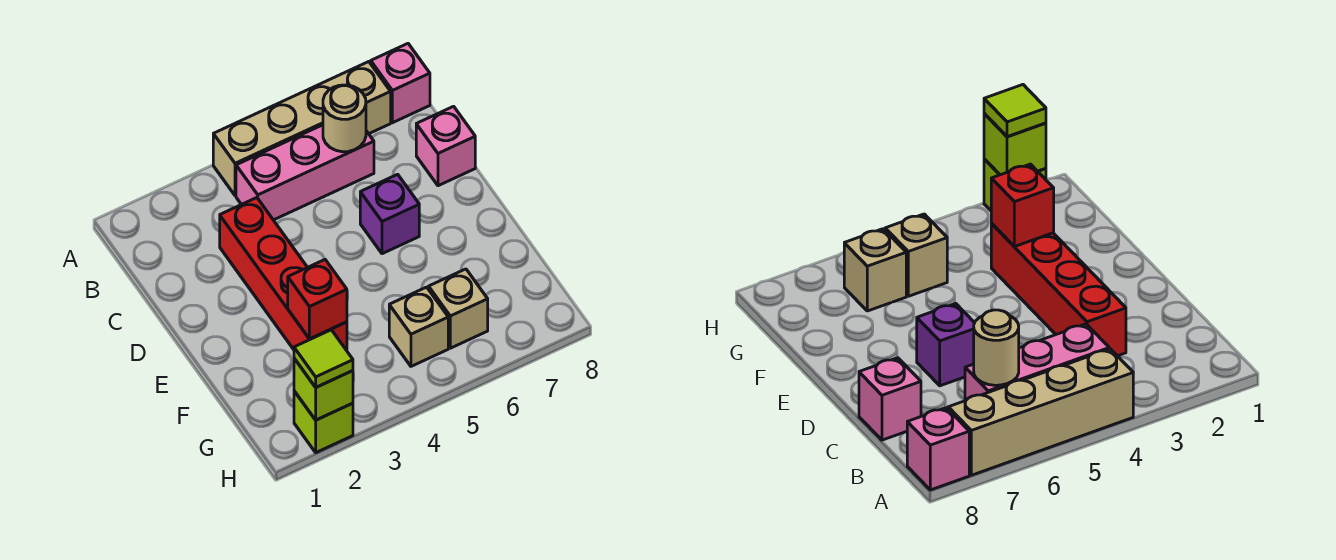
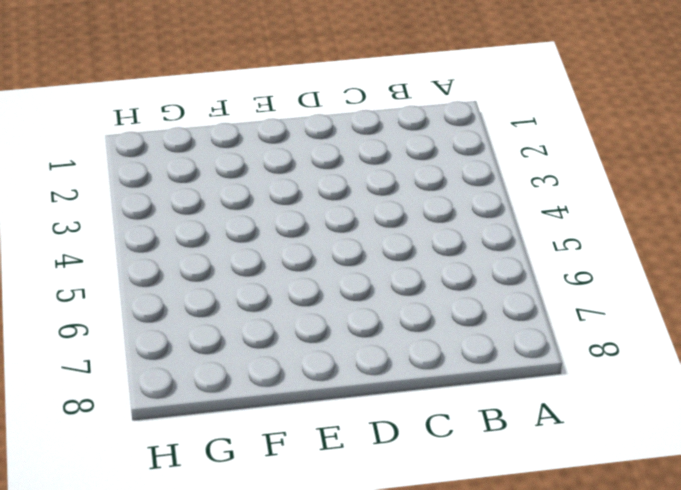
none -> tan 1x4 brick [213,62,391,196]
none -> pink 1x1 brick [371,44,430,123]
none -> pink 1x3 brick [236,125,374,220]

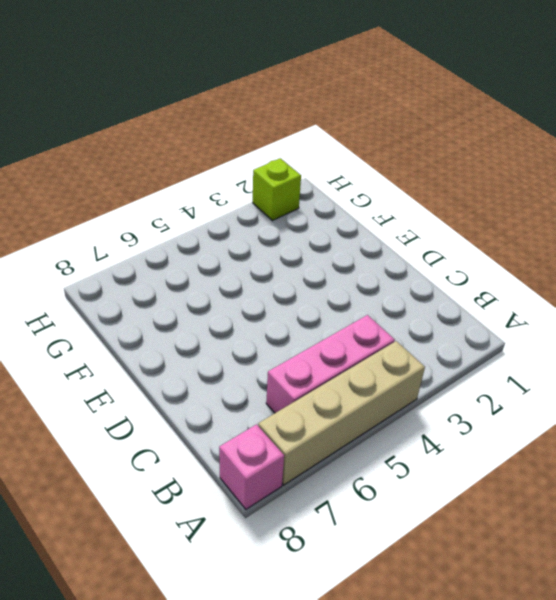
none -> red 1x4 brick [220,198,347,351]
none -> pink 1x1 brick [416,106,475,186]
none -> purple 1x1 brick [360,174,419,254]

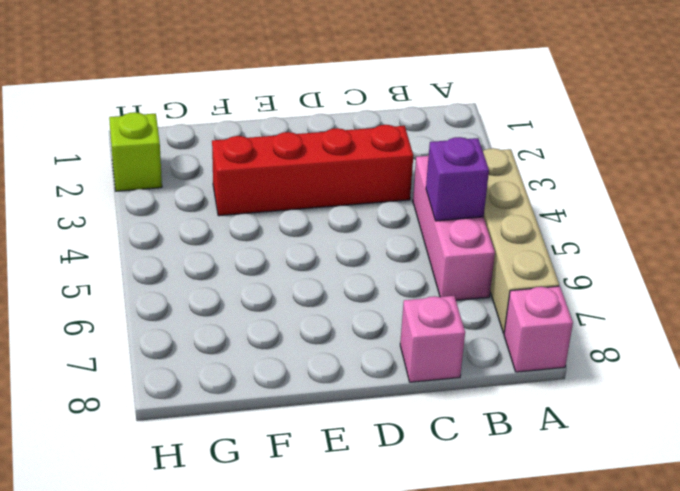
purple 1x1 brick [426,137,489,221] -> purple 1x1 brick moved to [360,174,419,254]
none -> tan 1x1 brick [389,287,448,366]
none -> tan 1x1 brick [429,269,488,348]
none -> tan 1x1 round brick [323,85,366,152]

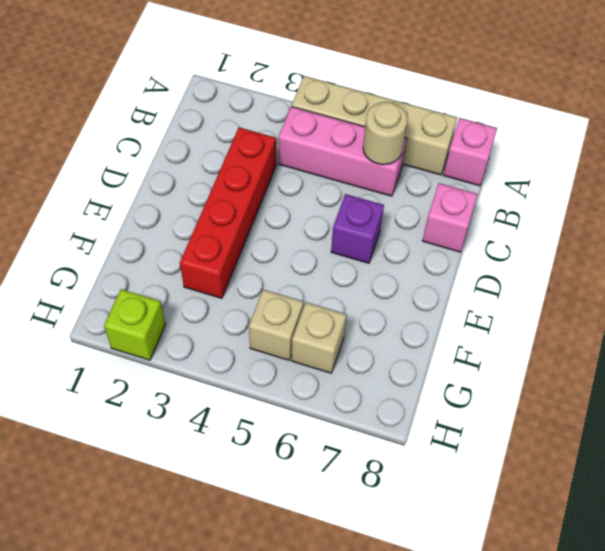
none -> red 1x1 brick [288,260,347,339]
none -> lime 1x1 brick [294,358,353,420]
none -> lime 1x1 tile [294,330,353,387]

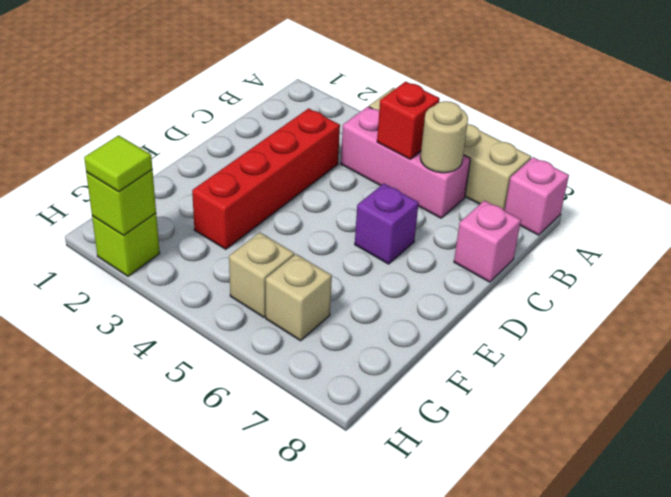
red 1x1 brick [377,82,440,159] -> red 1x1 brick moved to [288,260,347,339]

